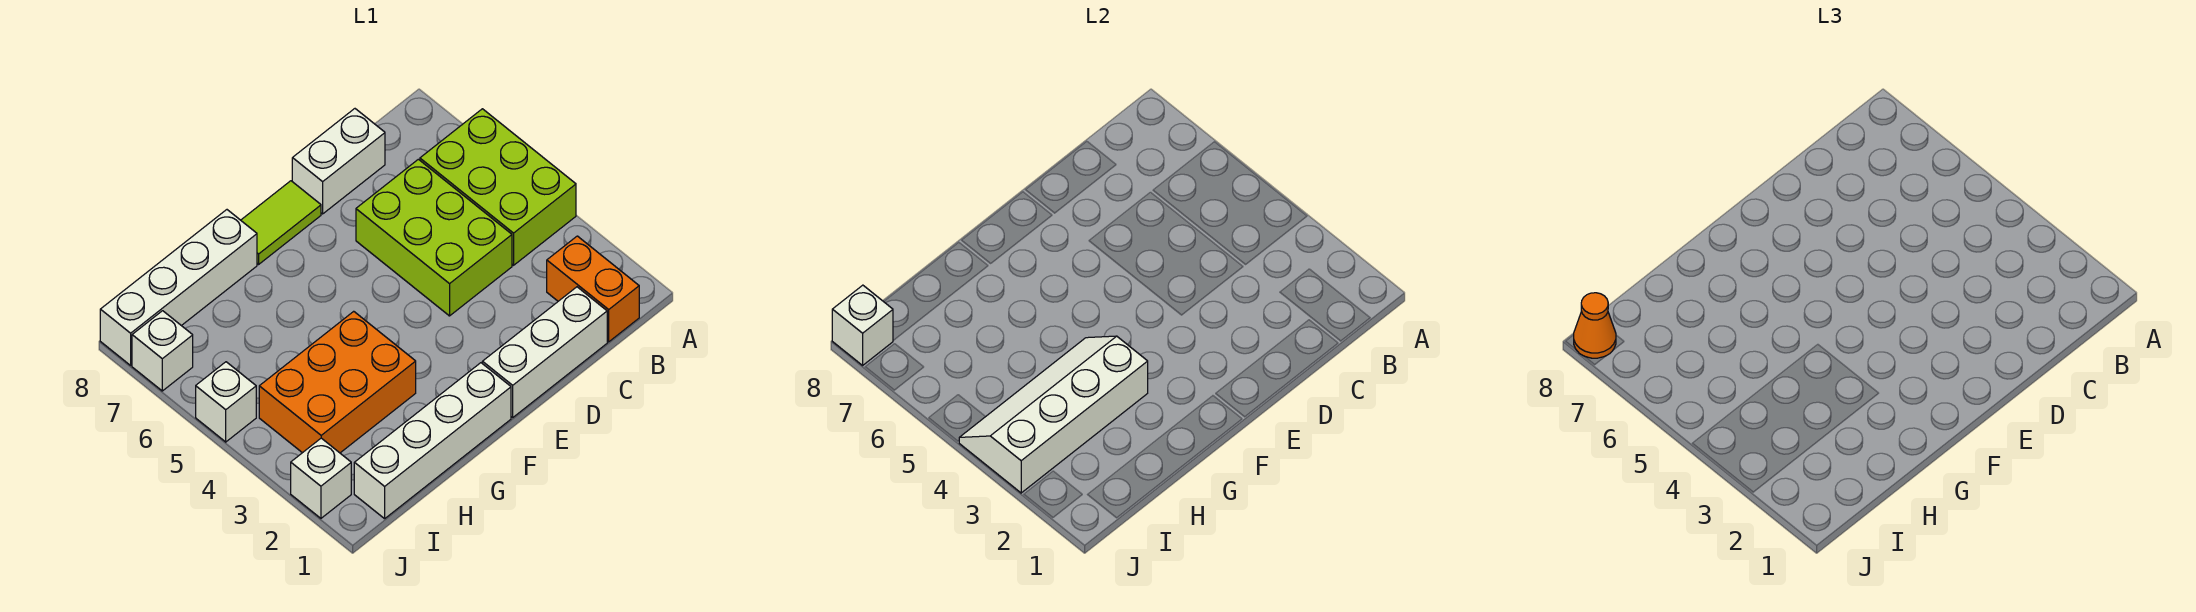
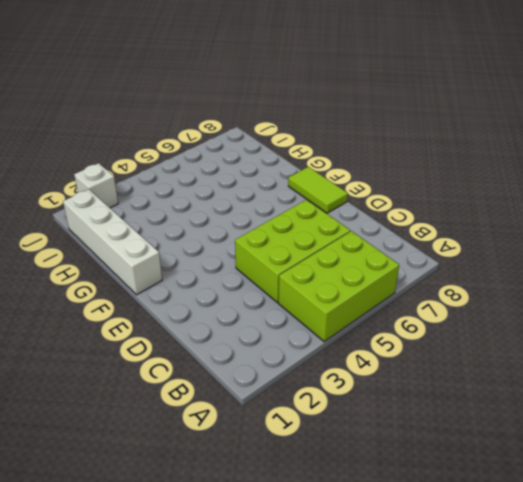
none -> orange 1x2 brick [547,236,639,342]
none -> white 1x3 brick [482,287,607,417]
none -> white 1x2 brick [292,109,385,214]

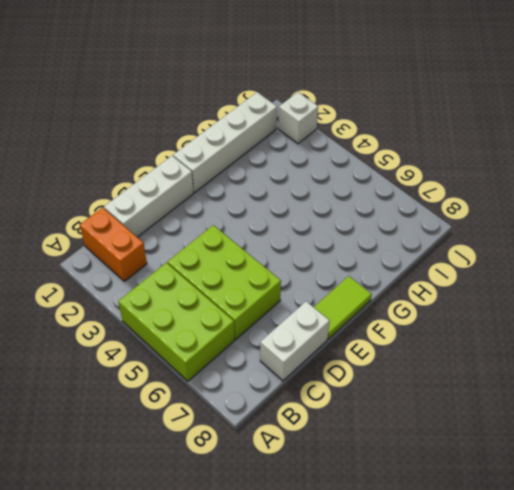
none -> orange 2x3 brick [259,311,416,453]
none -> white 1x4 brick [100,210,257,365]
none -> white 1x1 brick [196,362,256,442]

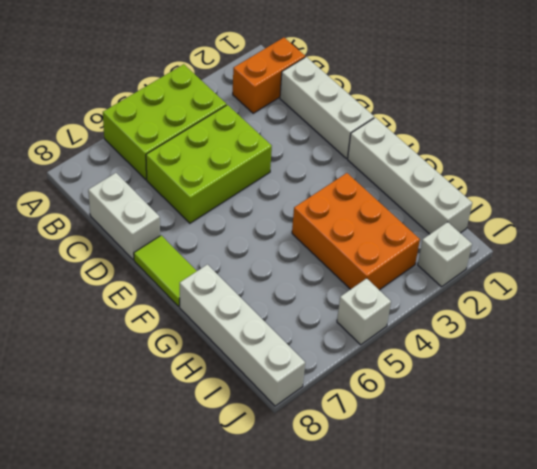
none -> white 1x1 brick [132,311,193,391]
none -> white 2x4 slope [959,336,1148,493]
none -> white 1x1 brick [832,285,893,365]

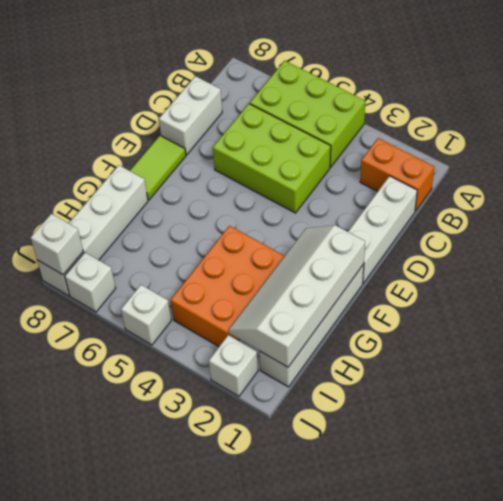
white 2x4 slope [229,225,365,367] -> white 2x4 slope moved to [959,336,1148,493]
none -> orange 1x1 cone [1574,293,1616,358]

